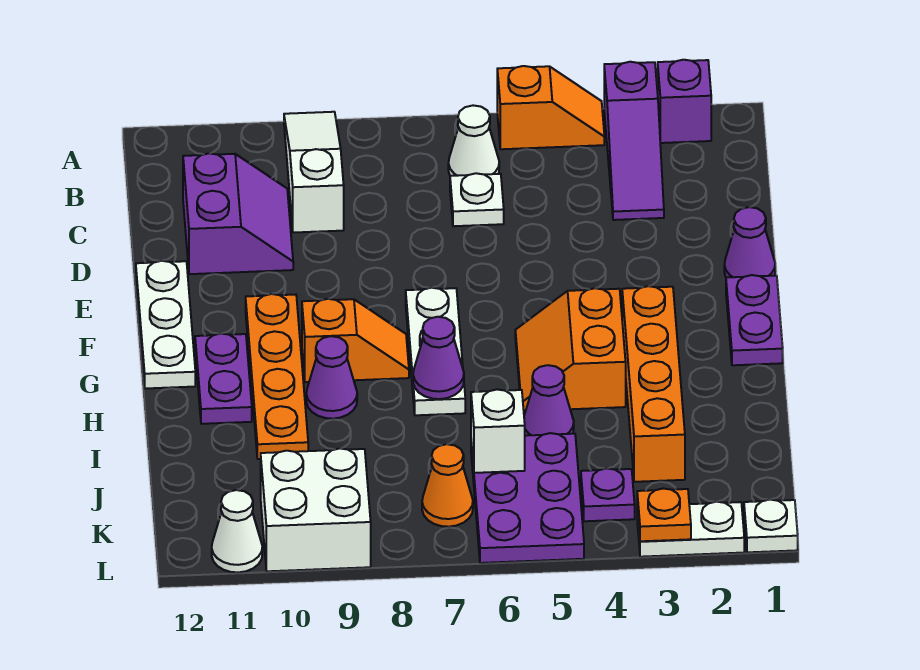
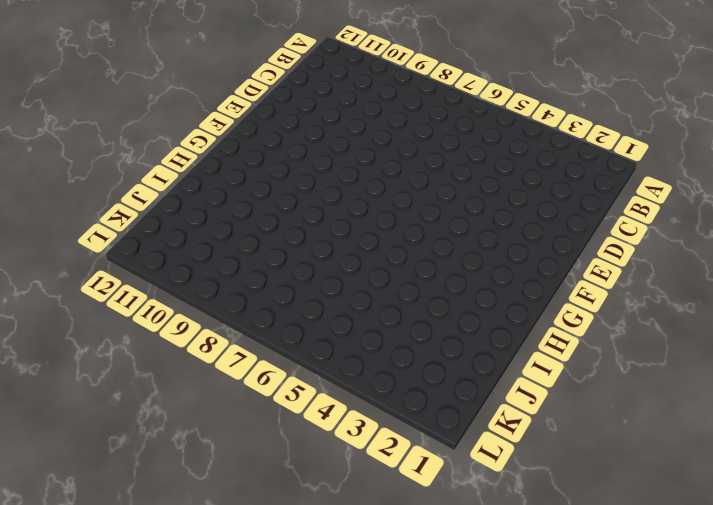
none -> purple 1x1 brick [658,60,711,143]
none -> purple 1x3 slope [604,62,664,220]
none -> orange 1x2 slope [497,66,604,149]

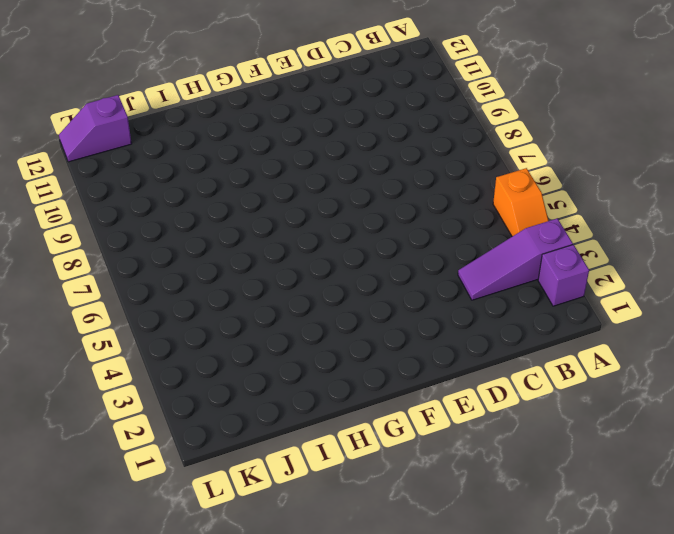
purple 1x2 slope [59,95,132,162] -> none
none -> white 1x3 slope [284,112,344,233]
none -> white 1x1 cone [448,105,499,176]
none -> white 1x1 plate [450,173,504,226]

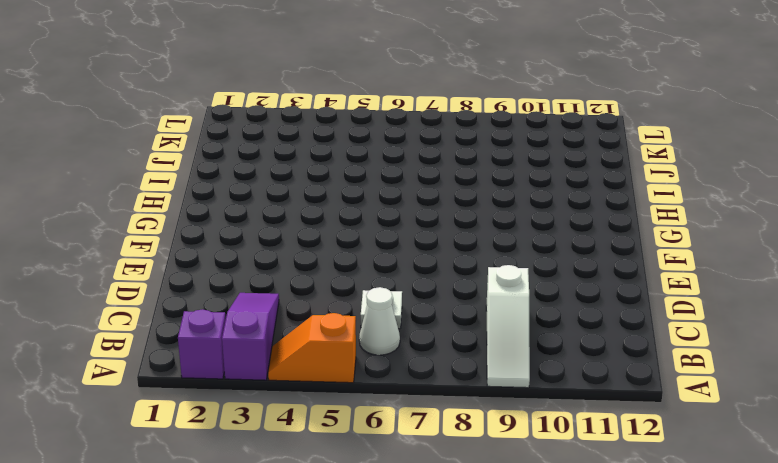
none -> purple 2x2 slope [183,153,293,274]
none -> purple 1x1 cone [724,207,775,278]
none -> white 1x3 plate [136,261,195,388]

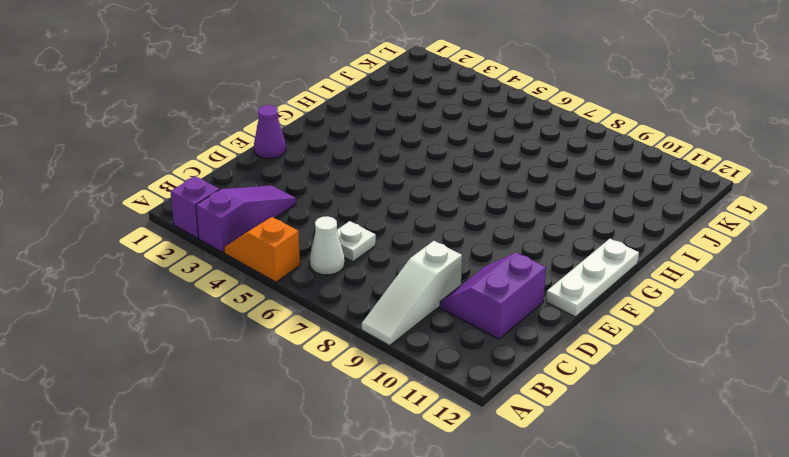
none -> purple 1x2 plate [726,275,783,365]
none -> white 1x3 plate [406,288,465,415]
none -> orange 1x4 plate [246,294,308,459]

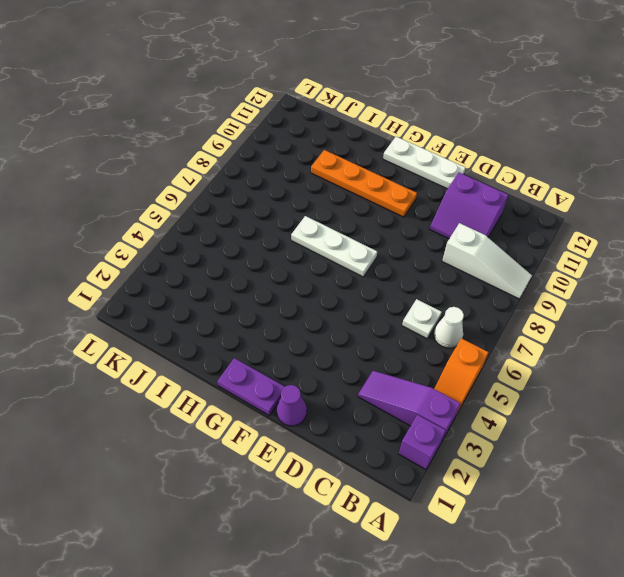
none -> orange 1x4 brick [622,286,685,482]
none -> orange 2x2 slope [515,288,626,411]
none -> orange 1x2 slope [302,299,409,382]

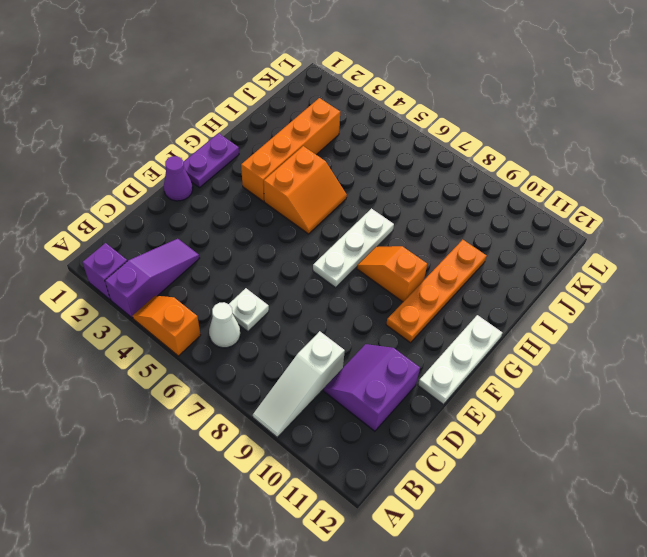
none -> purple 1x2 plate [195,334,252,424]
none -> purple 1x1 cone [306,336,357,419]
none -> purple 1x1 cone [524,365,574,436]

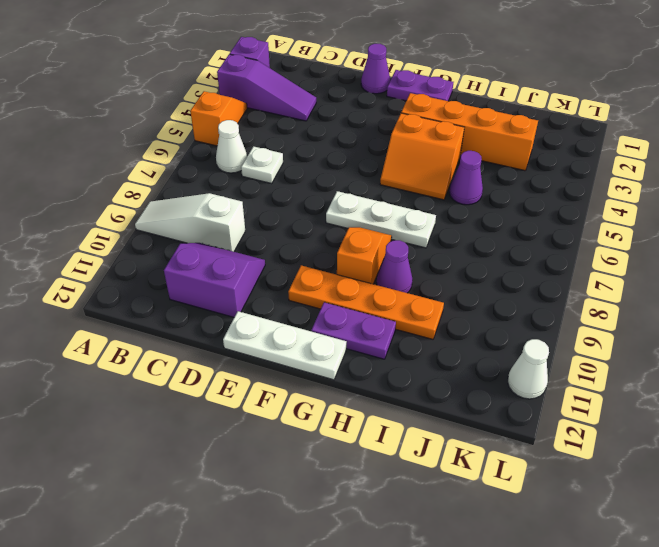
none -> purple 2x3 plate [471,433,584,563]
none -> purple 1x1 plate [581,468,635,521]
none -> orange 1x1 cone [422,444,473,527]

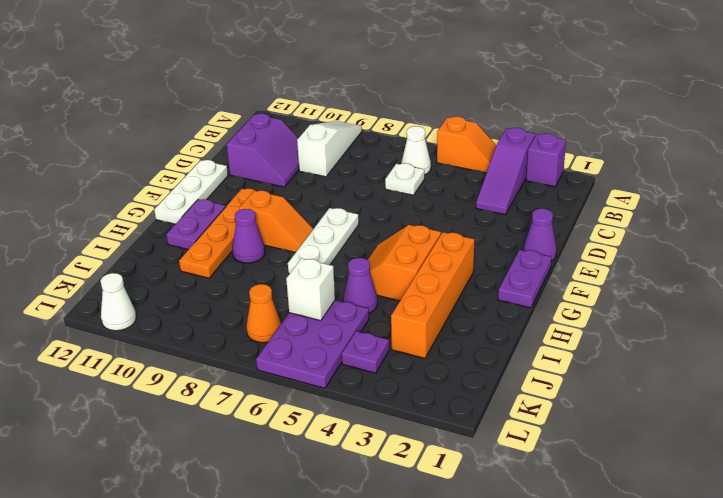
none -> white 2x2 brick [261,448,371,571]
none -> white 1x1 plate [744,500,798,552]
none -> white 1x2 plate [637,502,744,557]

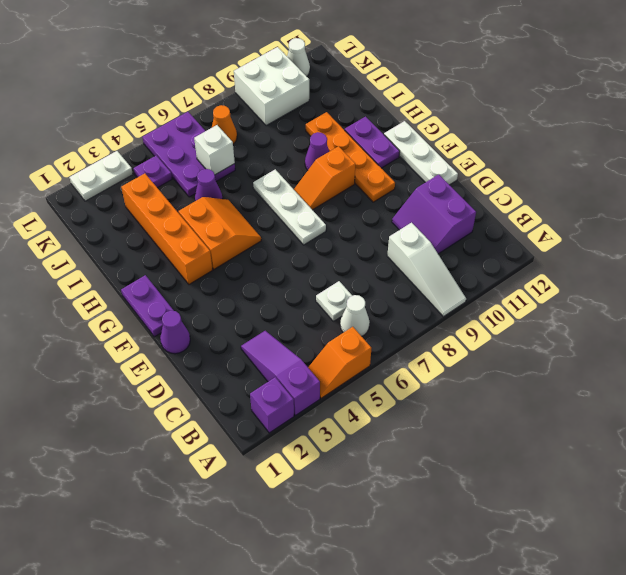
none -> white 1x1 plate [744,500,798,552]
none -> purple 1x1 cone [413,317,464,399]
none -> orange 1x1 plate [637,489,691,541]

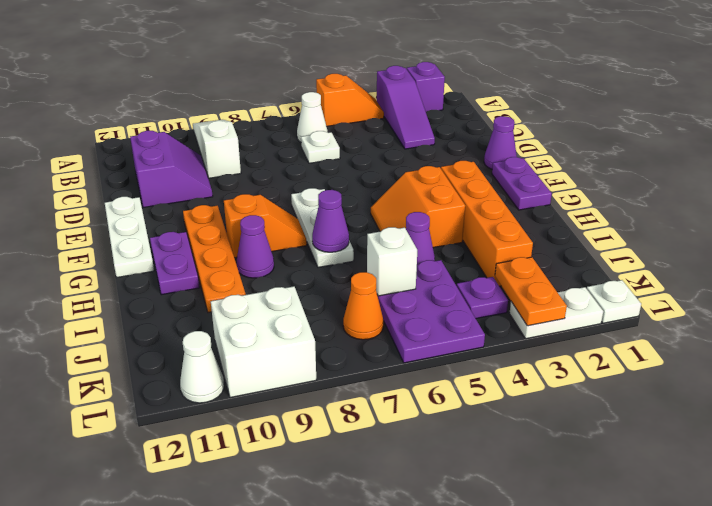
orange 1x2 plate [495,257,567,326] -> orange 1x1 plate [637,489,691,541]

